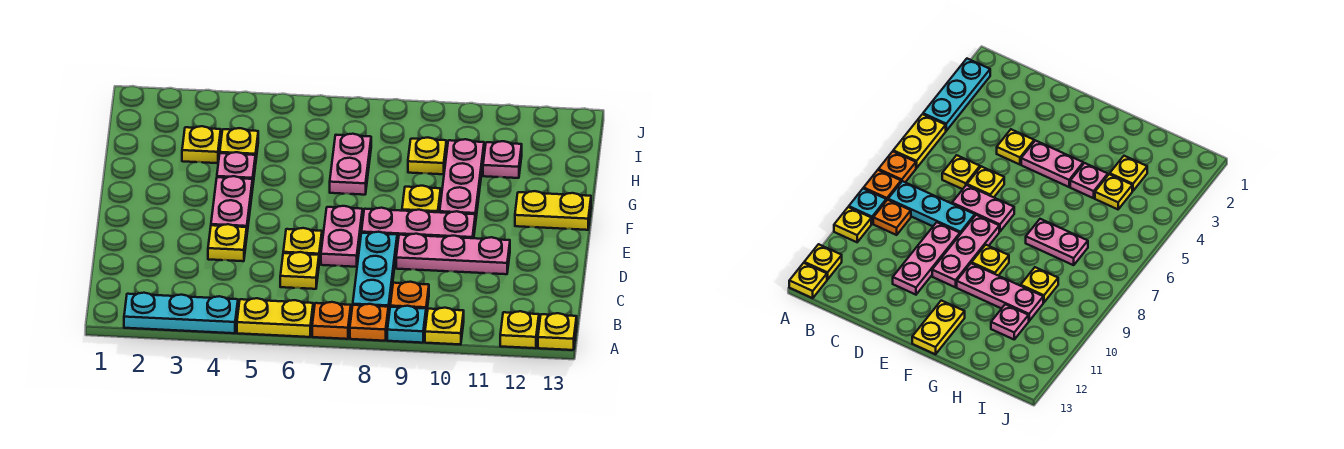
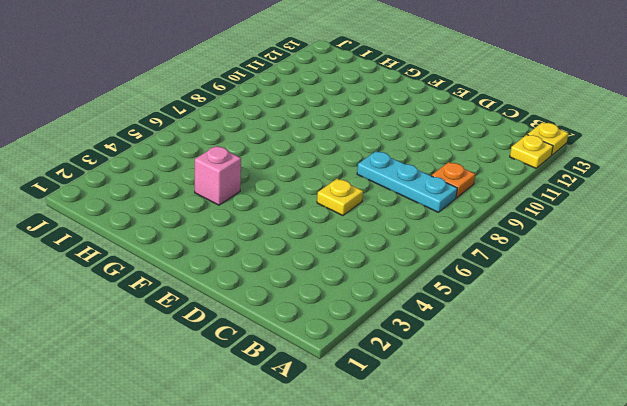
pink 1x1 brick [195,146,241,205] -> pink 1x1 plate [217,152,255,182]
none -> cyan 1x3 plate [124,293,238,333]
none -> yellow 1x2 plate [237,298,313,337]
none -> orange 1x1 plate [312,302,351,339]

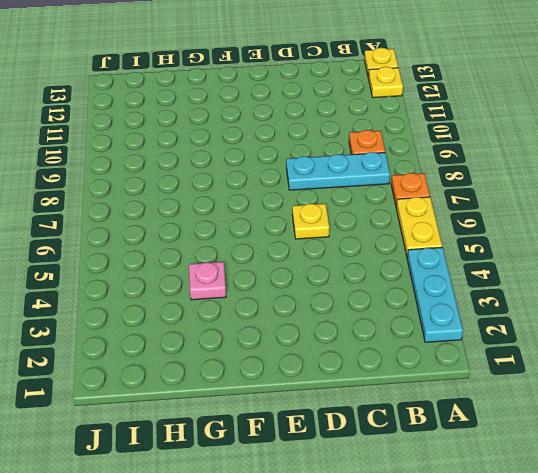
none -> orange 1x1 plate [350,304,388,341]
none -> cyan 1x1 plate [387,306,426,343]
none -> yellow 1x1 plate [425,308,464,345]

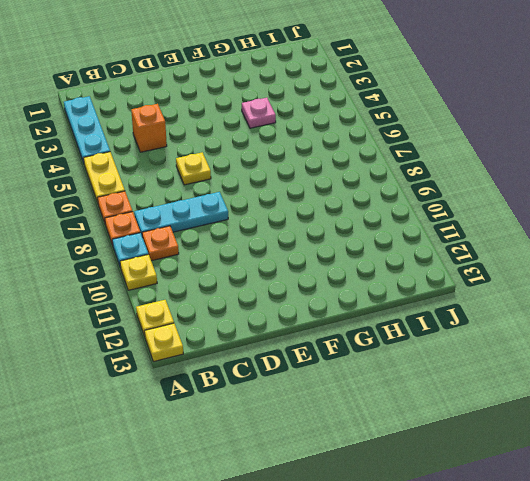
orange 1x1 brick [131,104,167,152] -> none
none -> yellow 1x1 plate [280,252,319,289]
none -> yellow 1x1 plate [208,224,247,261]
none -> pink 1x2 plate [321,206,362,267]

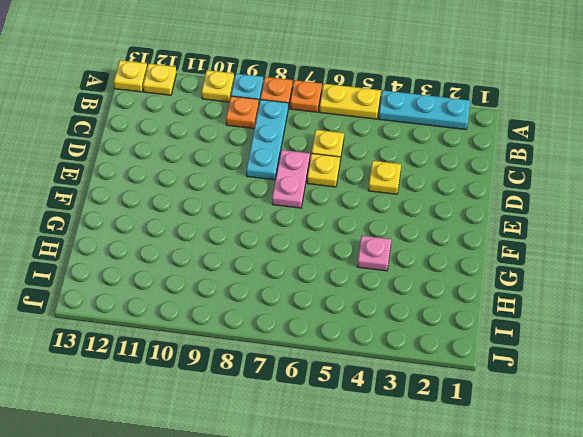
none -> pink 1x3 plate [396,234,510,274]
none -> pink 1x2 plate [211,176,253,232]
none -> pink 1x3 plate [362,208,475,244]

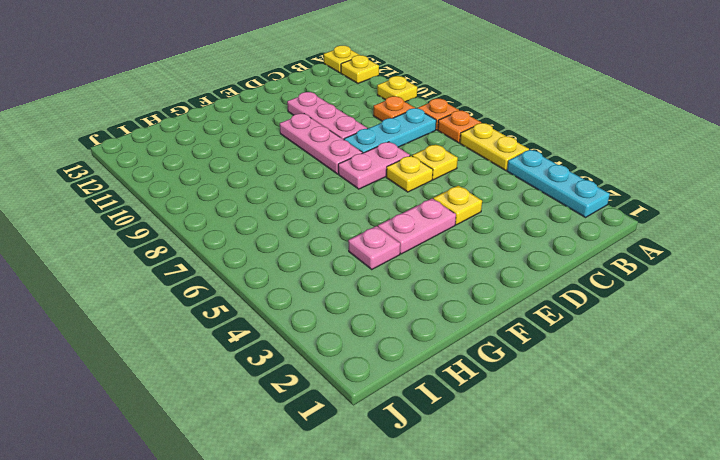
none -> cyan 1x1 plate [387,306,426,343]
none -> yellow 1x1 plate [402,186,441,212]
none -> pink 1x3 plate [440,139,484,224]

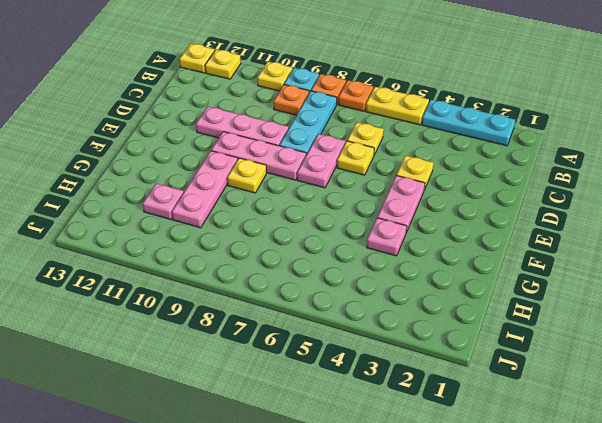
none -> yellow 1x2 plate [515,191,591,230]
none -> pink 1x2 plate [330,134,371,195]
none -> yellow 1x1 plate [182,126,221,163]

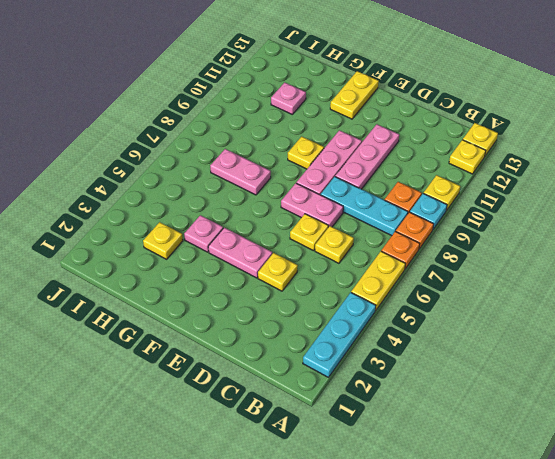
none -> pink 1x3 plate [440,139,484,224]
none -> yellow 1x1 plate [220,128,258,165]
none -> yellow 1x1 plate [408,138,446,174]

